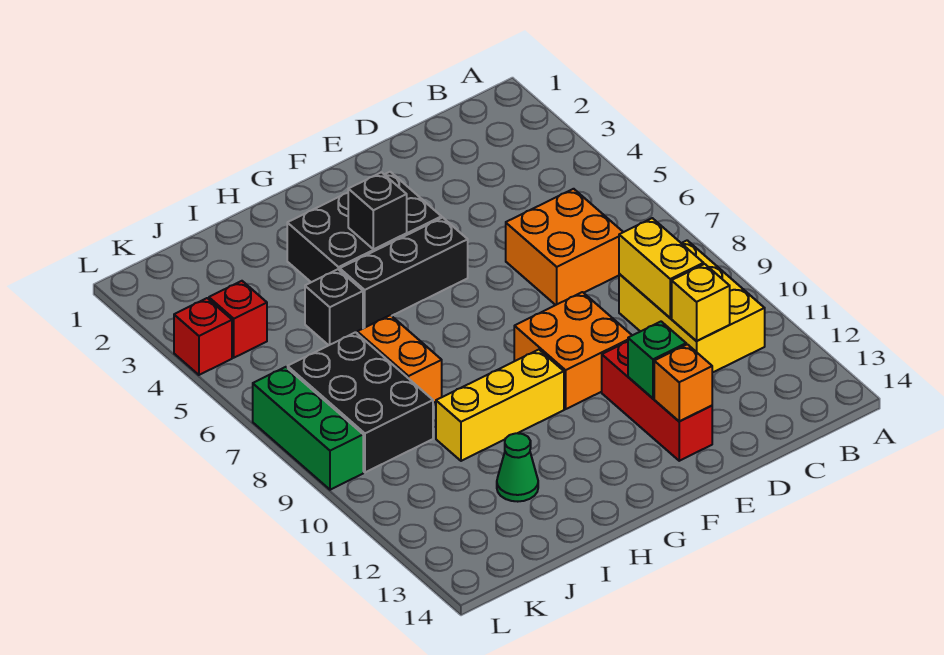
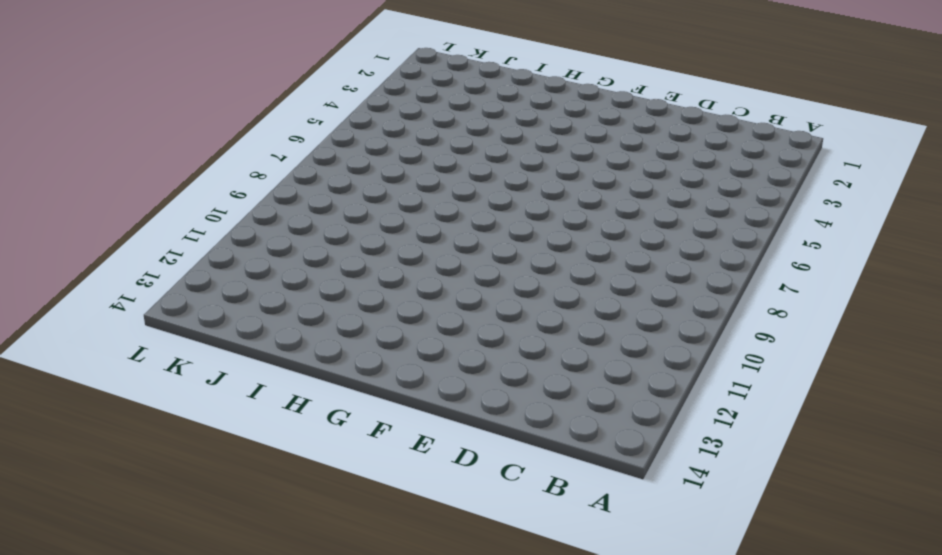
none -> yellow 2x3 brick [619,240,765,373]
none -> orange 2x2 brick [506,189,623,305]
none -> orange 2x2 brick [514,292,632,409]

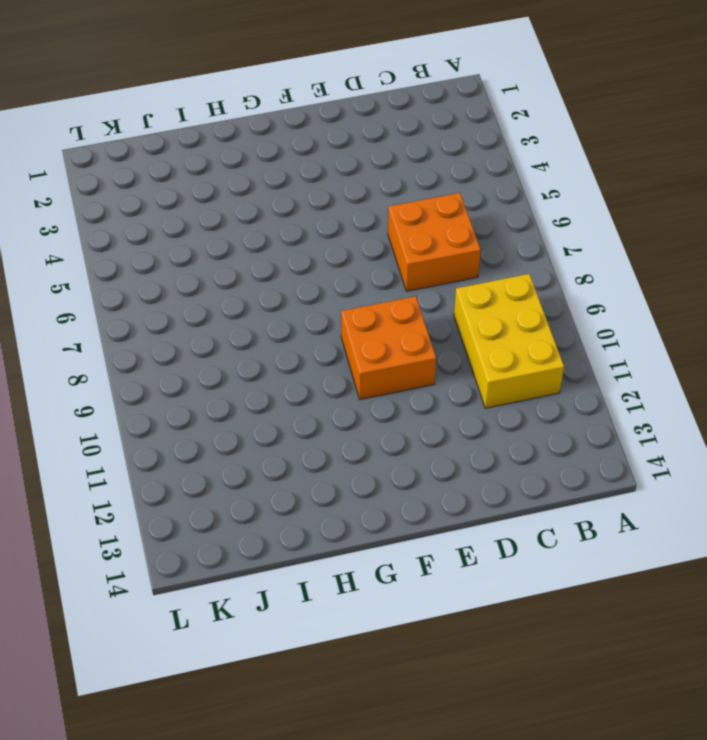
none -> red 1x3 brick [602,342,712,461]
none -> black 2x3 brick [287,172,442,282]
none -> black 1x3 brick [340,218,468,328]

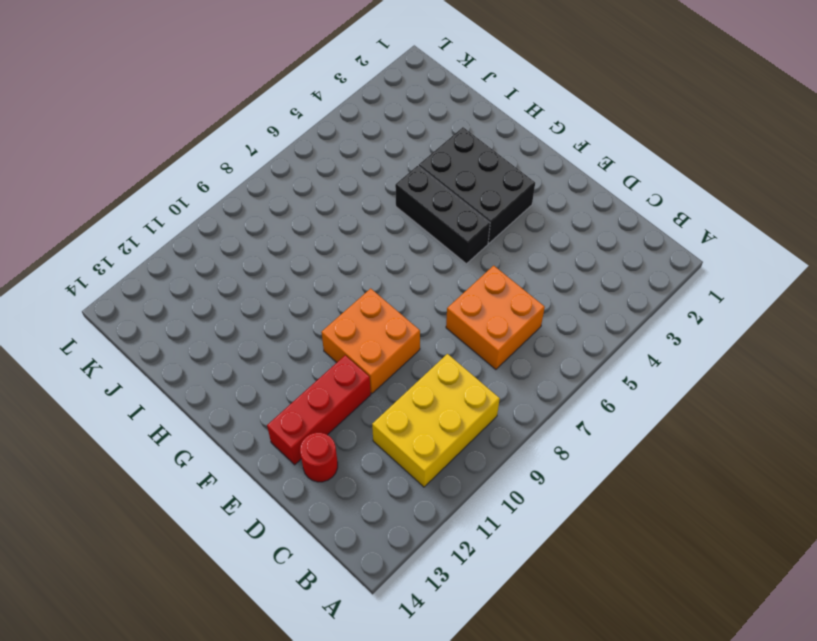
red 1x1 round brick [300,433,338,482] -> none
none -> yellow 1x3 brick [436,350,564,461]
none -> black 1x1 brick [305,269,363,345]
none -> orange 1x2 brick [357,315,442,403]

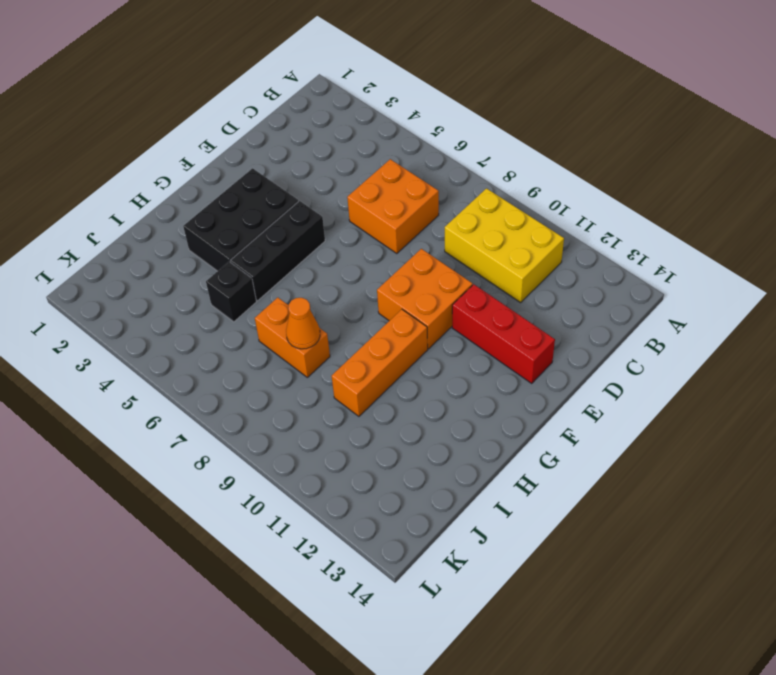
orange 1x3 brick [332,309,428,416] -> yellow 1x3 brick [436,350,564,461]
orange 1x1 cone [286,298,320,349] -> none
none -> green 1x1 cone [497,433,538,502]
none -> black 2x3 brick [288,332,433,472]
none -> red 1x1 brick [209,281,267,358]

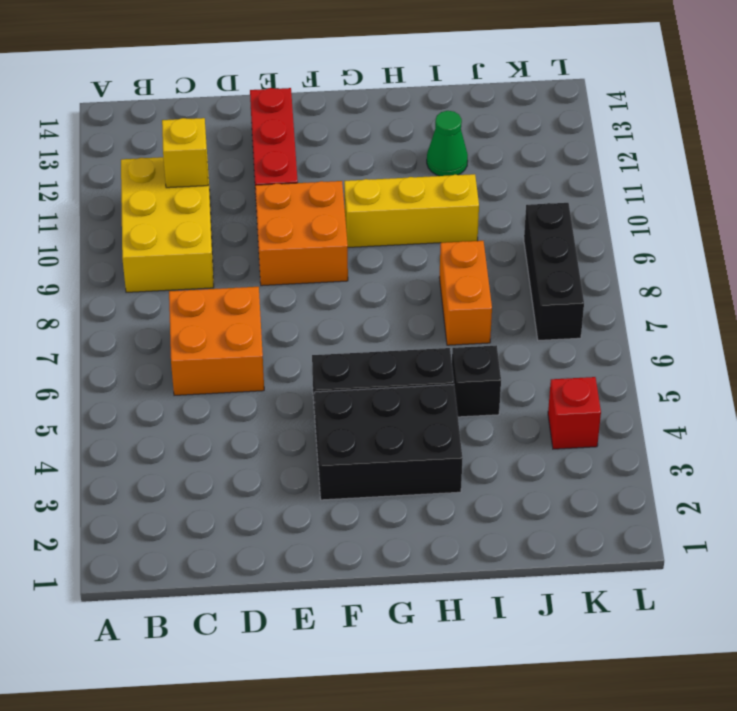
black 1x3 brick [524,203,584,341] -> black 2x3 brick [288,332,433,472]
none -> red 1x1 brick [174,298,232,375]
none -> green 1x3 brick [253,367,363,490]
none -> yellow 1x2 brick [619,218,704,318]

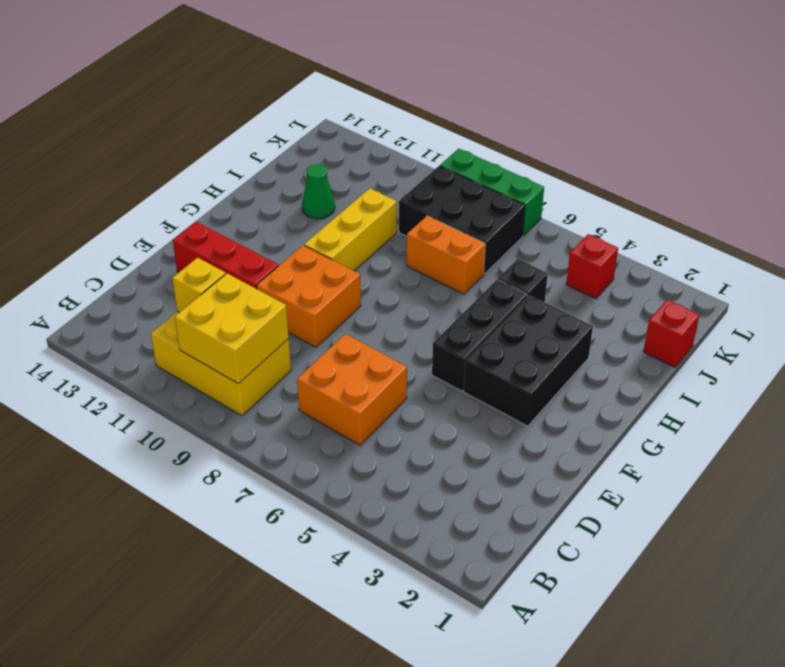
yellow 2x2 brick [175,274,289,383] -> yellow 1x2 brick [619,218,704,318]
red 1x1 brick [643,300,699,367] -> red 1x1 brick moved to [174,298,232,375]
none -> green 1x1 brick [628,322,686,398]
none -> orange 1x1 brick [654,344,712,421]
none -> black 1x1 brick [348,172,407,249]

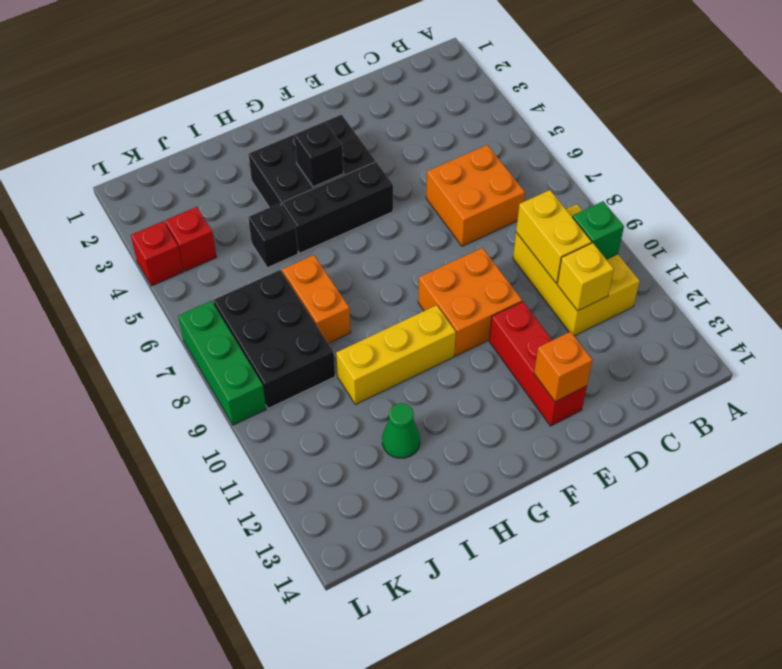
green 1x1 brick [572,201,624,259] -> green 1x1 brick moved to [628,322,686,398]

